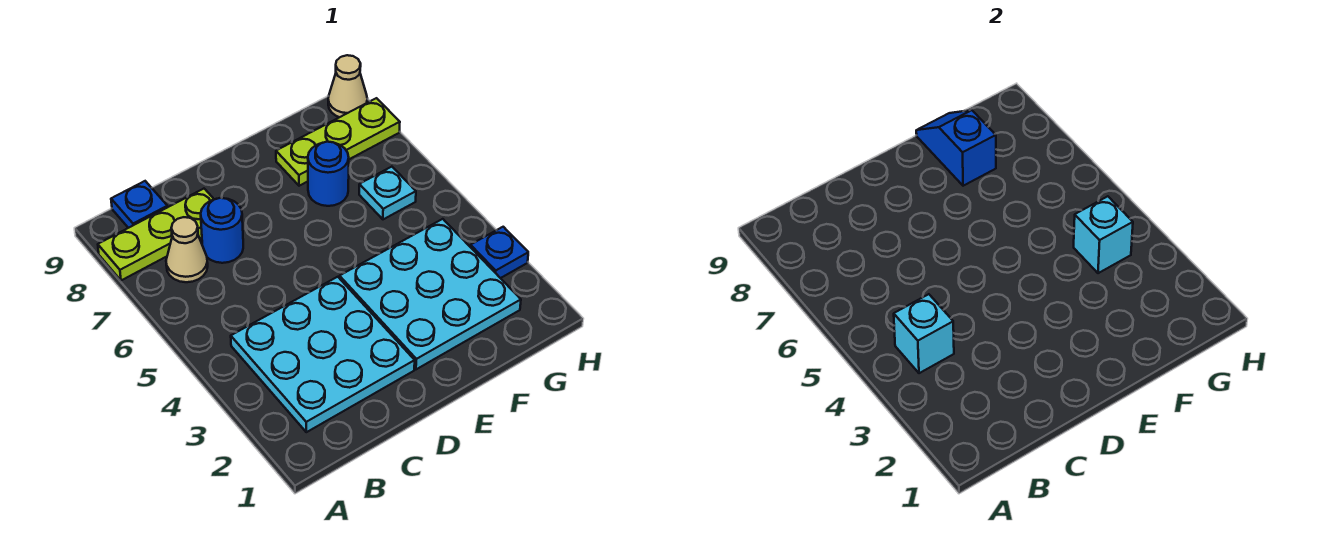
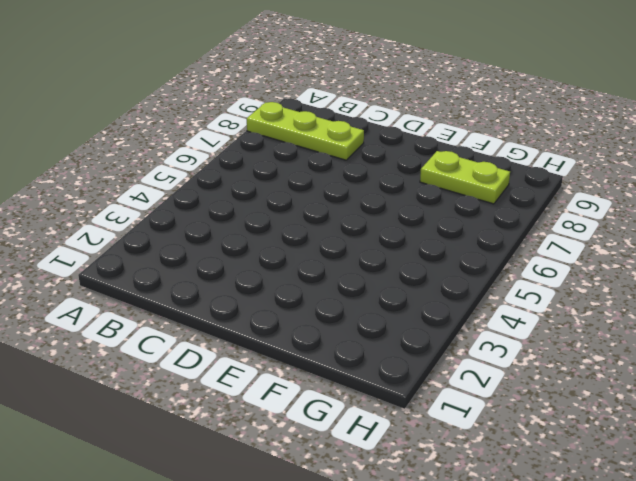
lime 1x2 plate [420,151,510,204] -> lime 1x3 plate [276,98,400,186]
none -> cyan 3x3 plate [231,277,415,432]
none -> tan 1x1 cone [166,217,208,282]
none -> blue 1x1 plate [111,181,168,228]

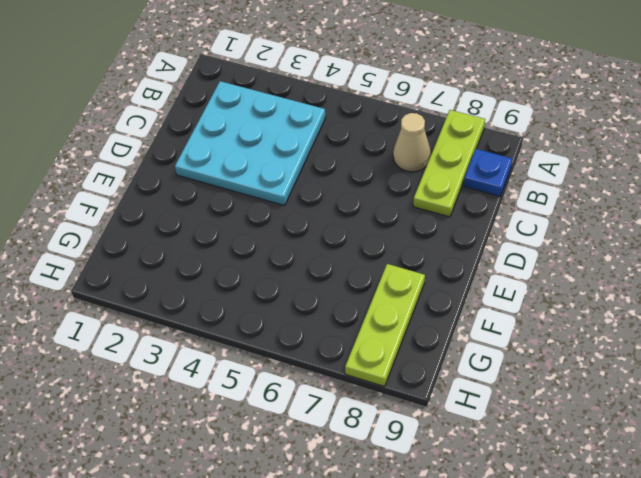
none -> blue 1x1 round brick [201,198,243,263]
none -> cyan 3x3 plate [340,219,521,369]
none -> blue 1x1 round brick [308,142,349,206]

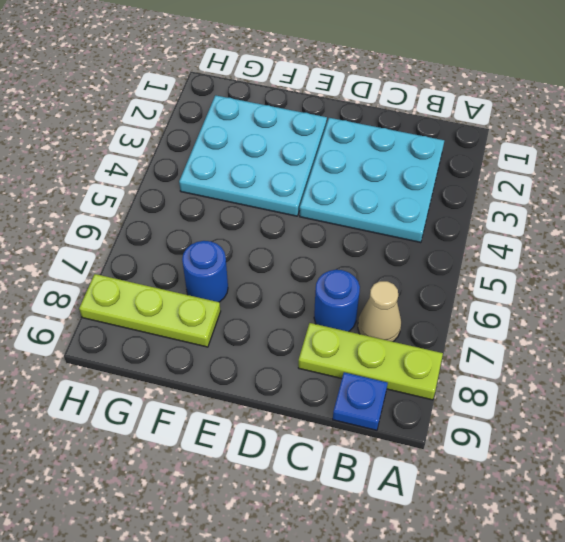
none -> cyan 1x1 plate [359,167,416,219]
none -> blue 1x1 plate [470,227,528,278]
none -> tan 1x1 cone [328,55,367,117]

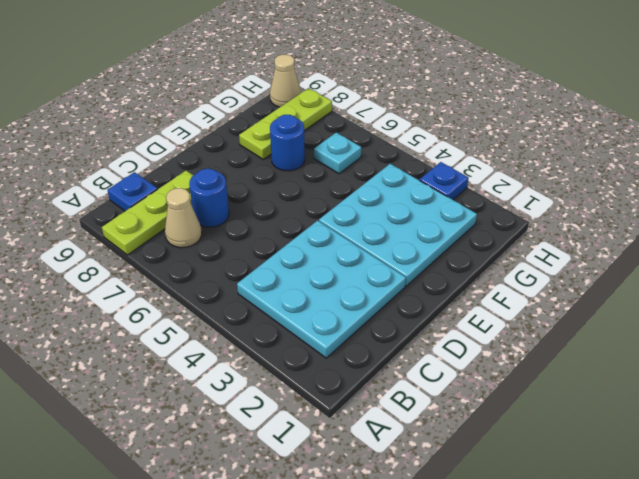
none -> cyan 1x1 brick [894,294,954,373]
none -> blue 1x2 slope [916,110,996,186]
none -> cyan 1x1 brick [1074,196,1133,273]

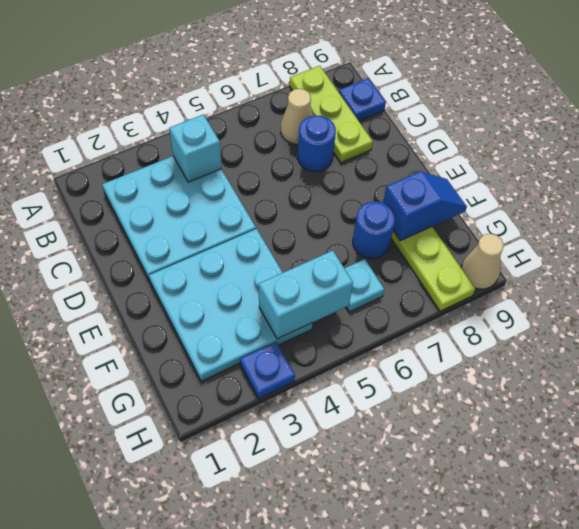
cyan 1x2 brick [259,251,353,339] -> cyan 1x1 brick [1074,196,1133,273]

